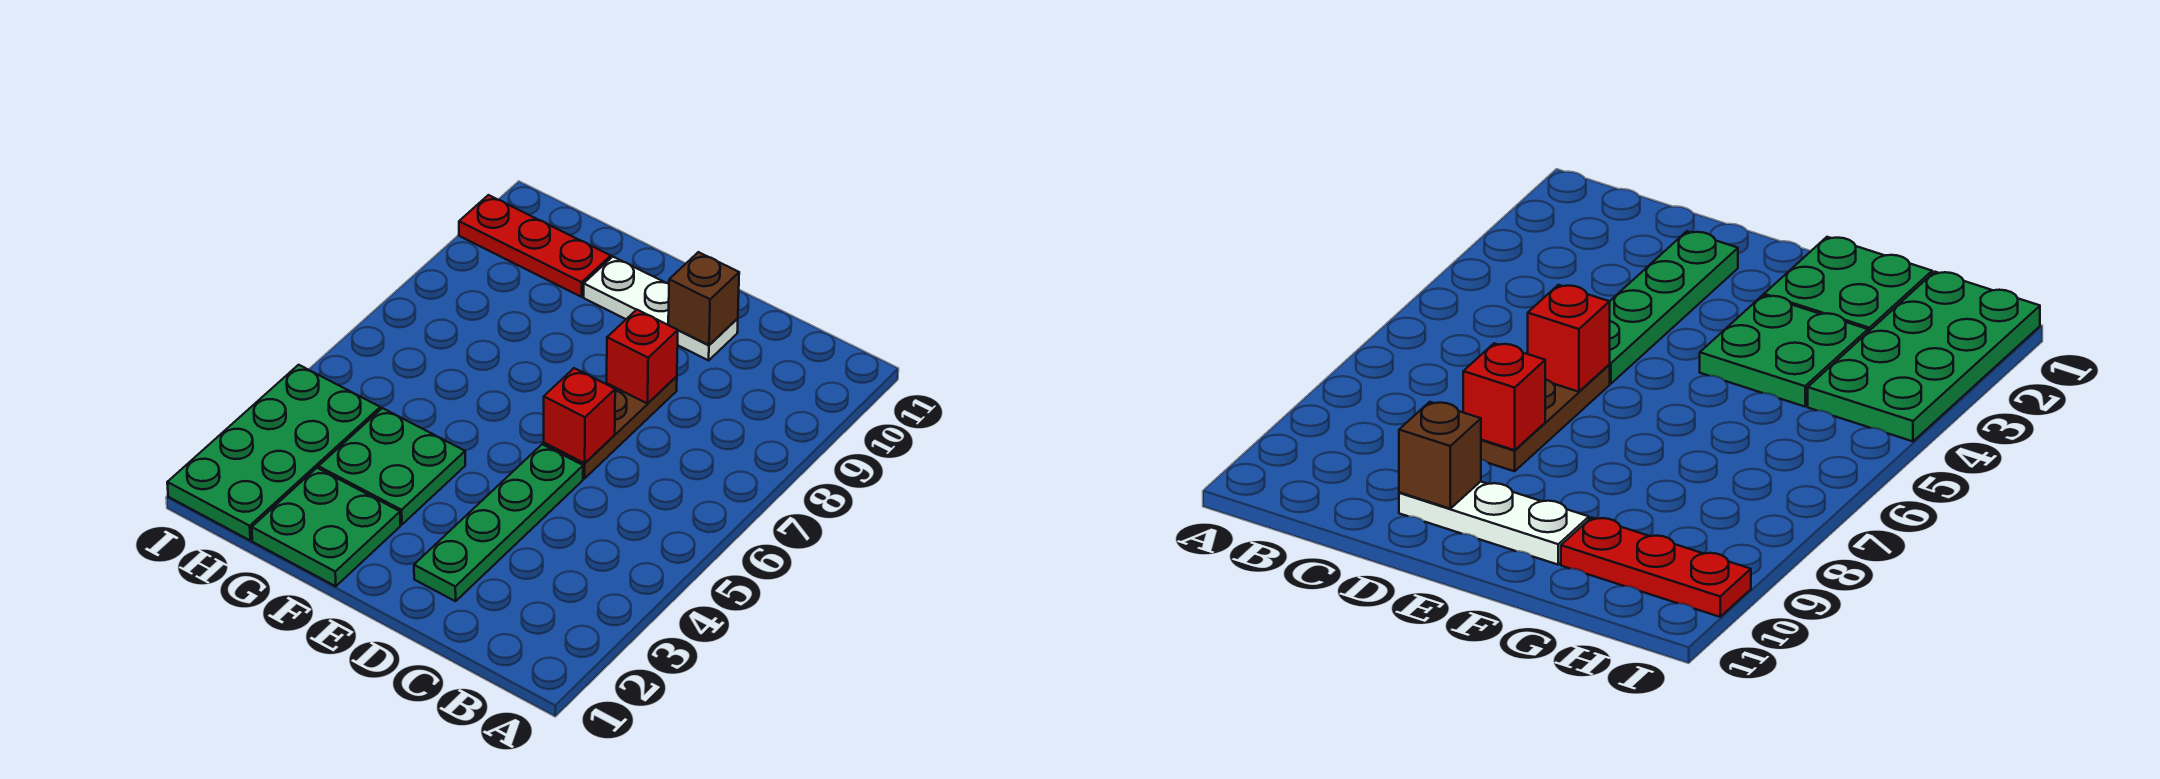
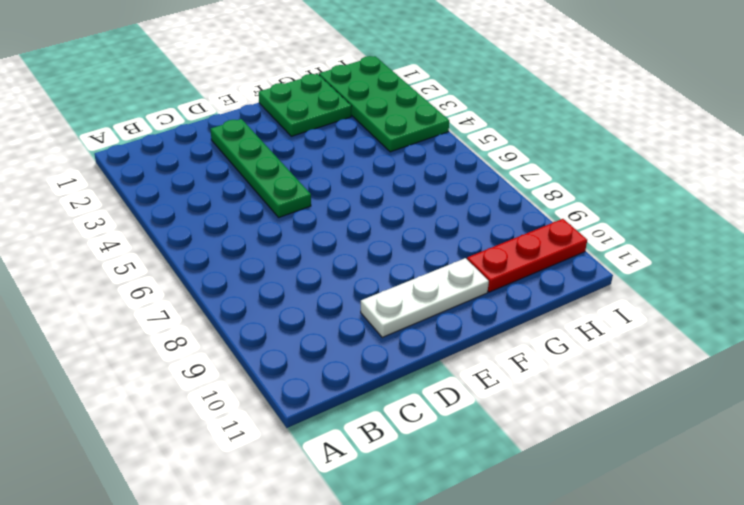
none -> brown 1x3 plate [544,376,677,479]
none -> green 2x2 plate [318,408,465,525]

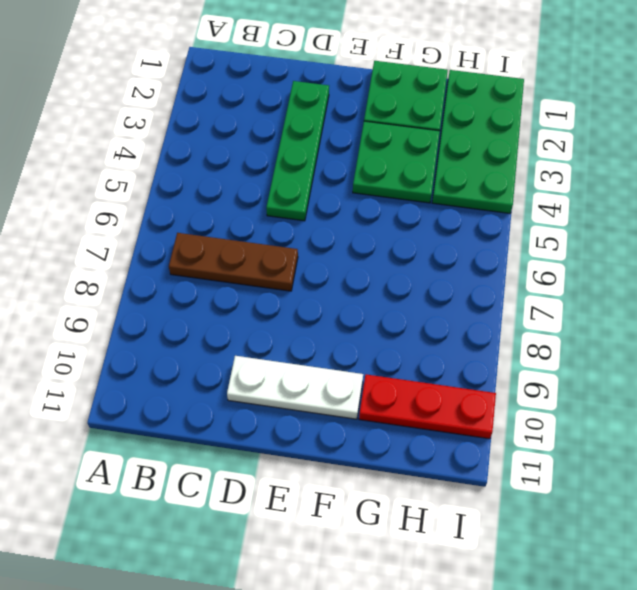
brown 1x3 plate [169,233,298,291] -> brown 1x3 plate turned to [544,376,677,479]
none -> red 1x1 brick [544,368,615,463]
none -> red 1x1 brick [607,310,678,403]

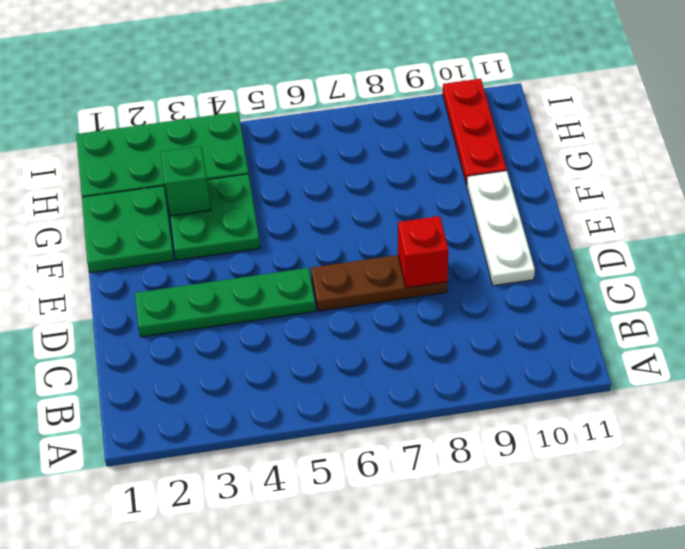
green 1x1 brick [161,146,211,216] -> none
none -> red 1x1 brick [544,368,615,463]
none -> brown 1x1 brick [668,252,739,345]

